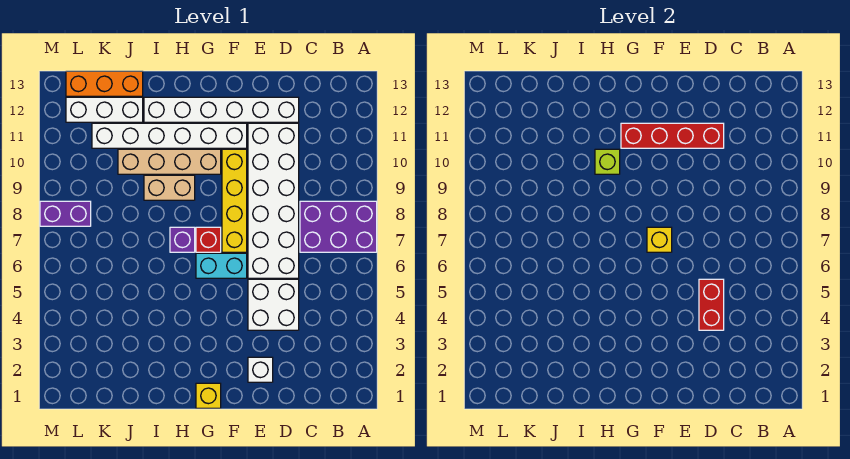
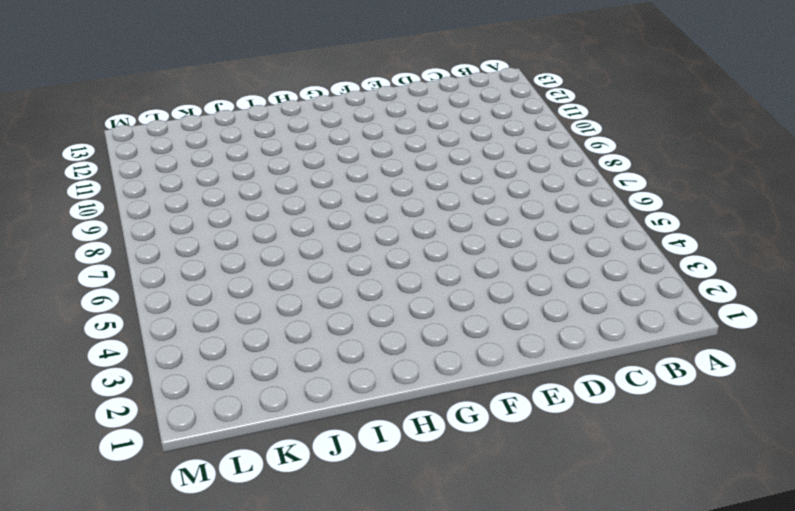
none -> purple 2x3 brick [300,201,377,252]
none -> white 2x2 brick [248,279,299,330]
none -> white 2x6 brick [248,123,299,278]

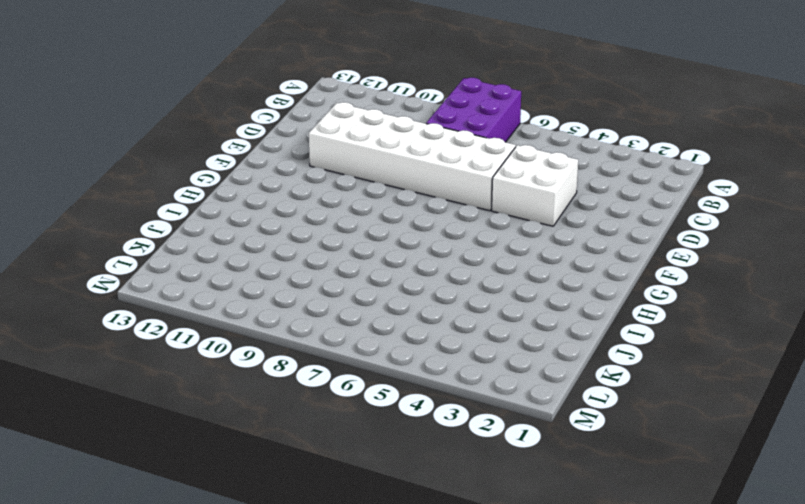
none -> white 1x6 brick [144,97,299,122]
none -> white 1x1 brick [248,357,273,382]
none -> cyan 1x2 brick [196,253,247,278]

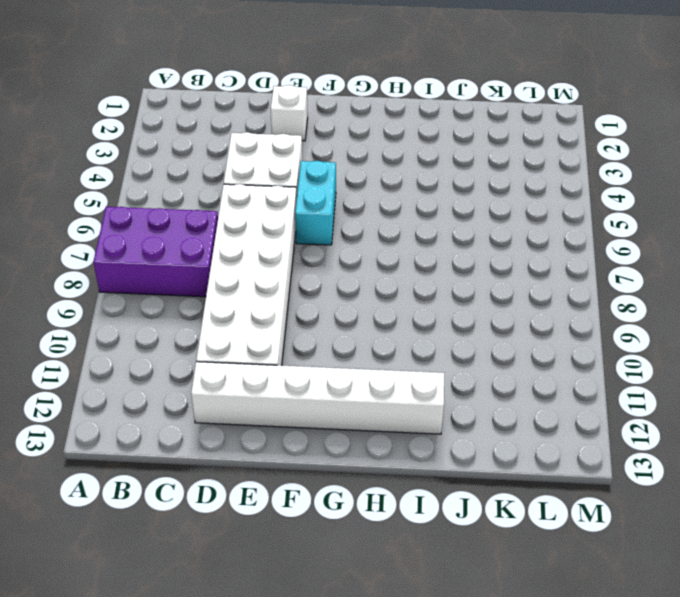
cyan 1x2 brick [295,161,336,245] -> cyan 1x2 brick turned to [196,253,247,278]
none -> yellow 1x4 brick [222,149,247,252]
none -> white 1x6 brick [92,123,247,148]
none -> yellow 1x1 brick [196,383,221,408]

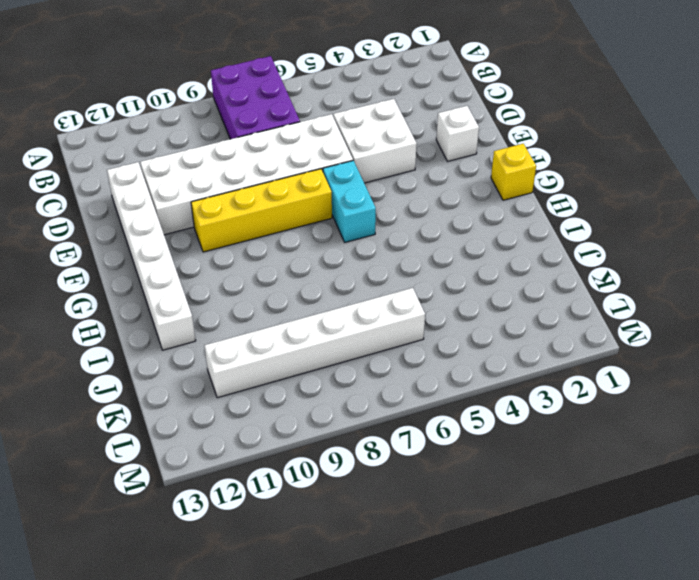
white 1x6 brick [204,288,425,398] -> white 1x6 brick turned to [92,123,247,148]
none -> red 1x1 brick [196,227,221,252]
none -> tan 1x4 brick [118,149,221,174]
none -> purple 1x1 brick [170,227,195,252]

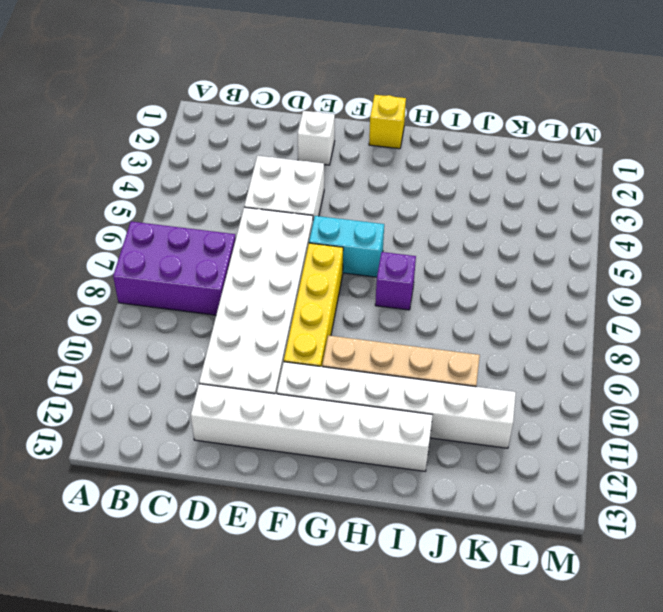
none -> red 1x1 brick [196,227,221,252]
none -> tan 1x2 brick [144,175,195,200]
none -> white 1x3 brick [66,97,143,122]

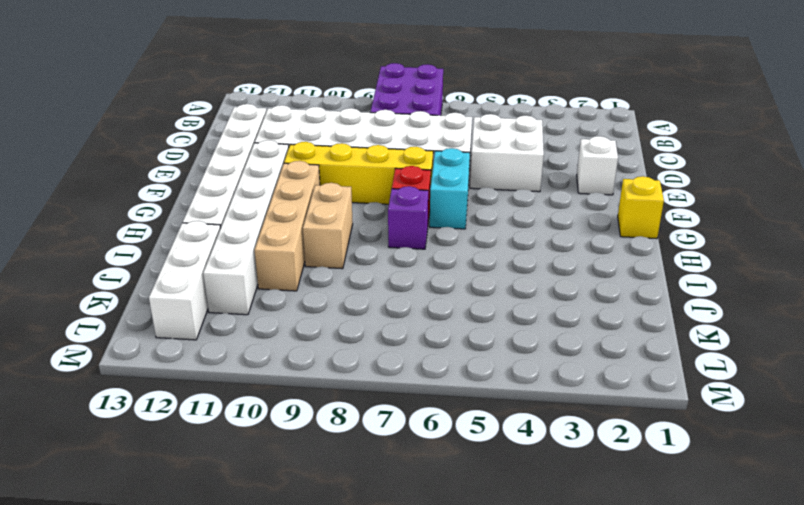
none -> orange 1x3 brick [66,71,143,96]
none -> purple 1x2 brick [40,201,91,226]
none -> red 1x2 brick [699,279,724,330]

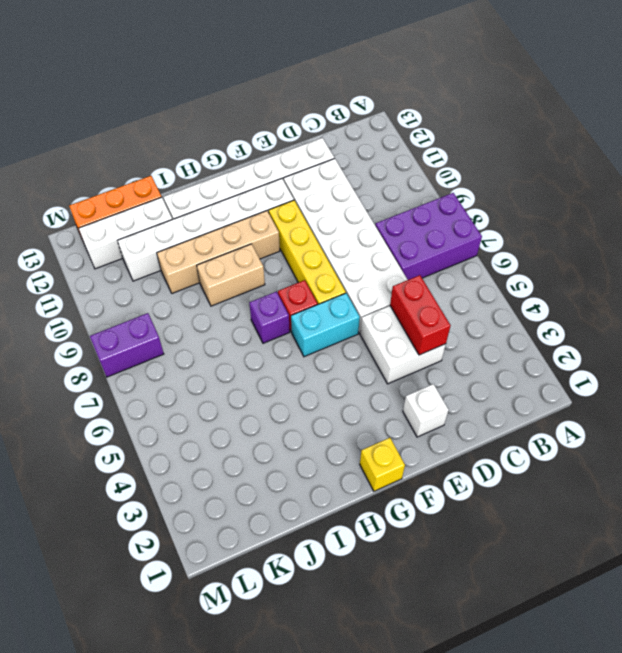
none -> red 1x4 brick [621,123,724,148]
none -> yellow 1x1 brick [647,227,672,252]
none -> lime 1x1 brick [595,149,620,174]

